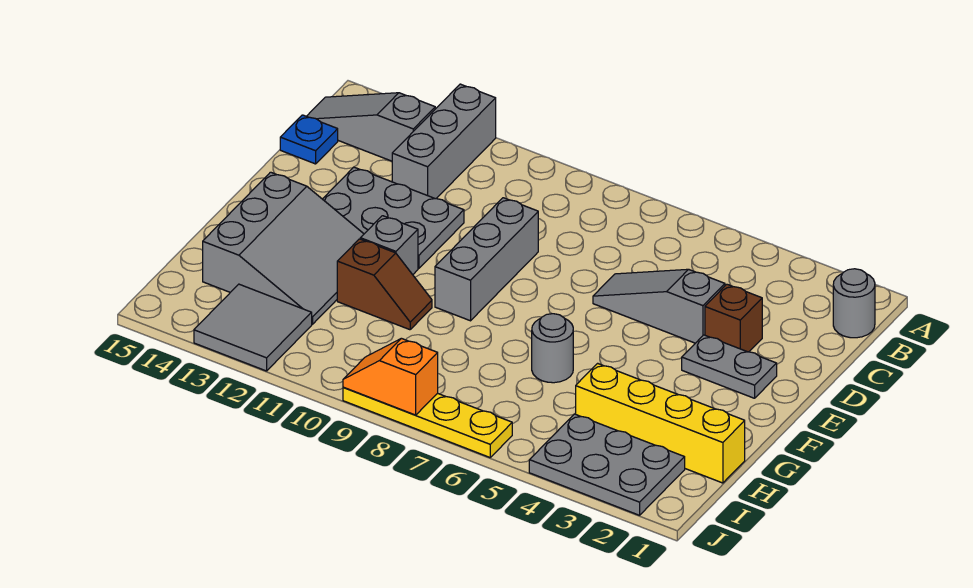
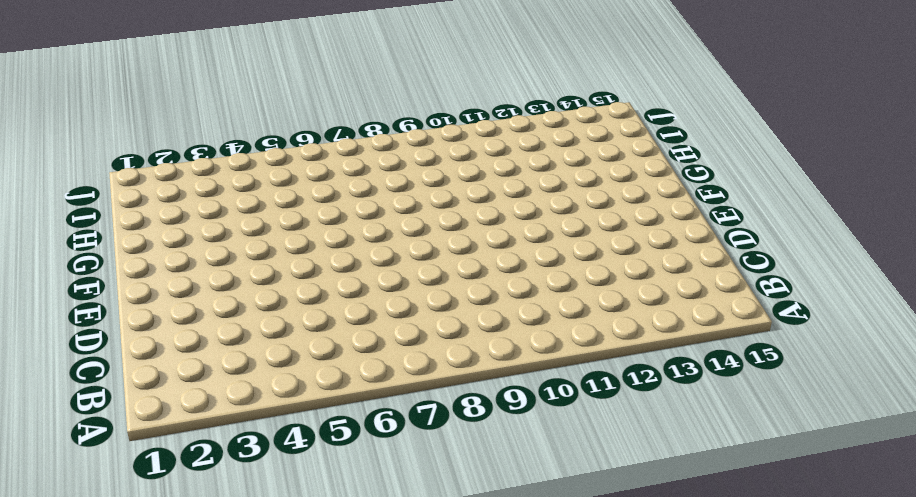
none -> grey 1x3 brick [392,84,496,199]
none -> grey 1x1 round brick [833,269,875,338]
none -> grey 1x3 slope [307,93,435,161]

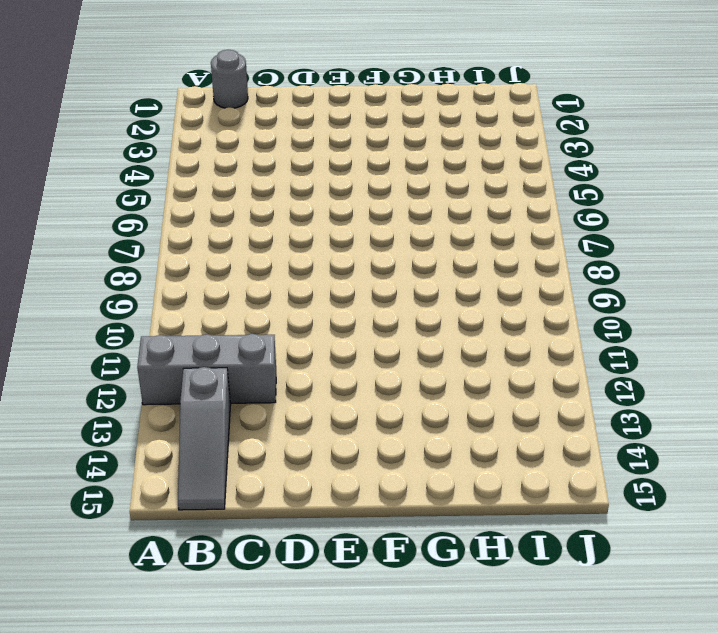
none -> blue 1x1 plate [280,115,338,164]
none -> brown 1x1 brick [705,284,762,352]
none -> grey 1x3 slope [593,269,725,343]

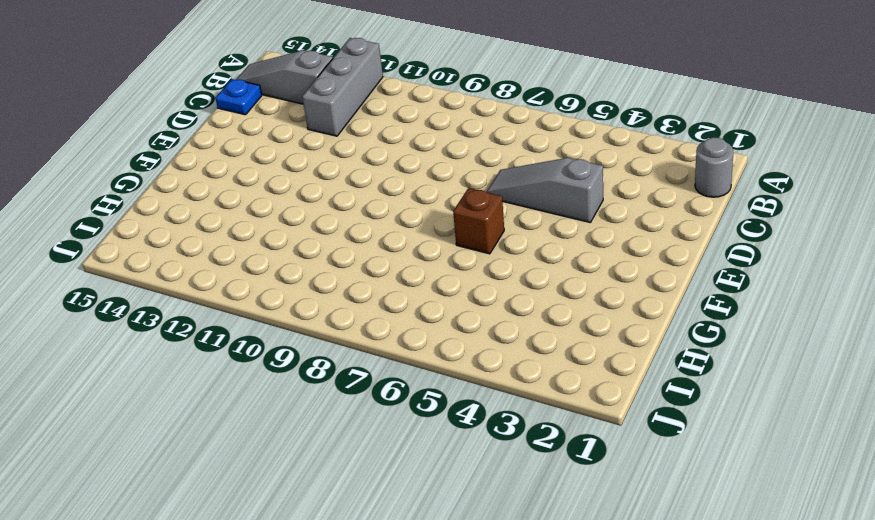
brown 1x1 brick [453,188,504,254] -> brown 1x1 brick moved to [705,284,762,352]
none -> grey 1x3 brick [435,198,538,321]
none -> grey 2x3 plate [323,167,464,268]
none -> grey 1x2 plate [682,335,777,398]

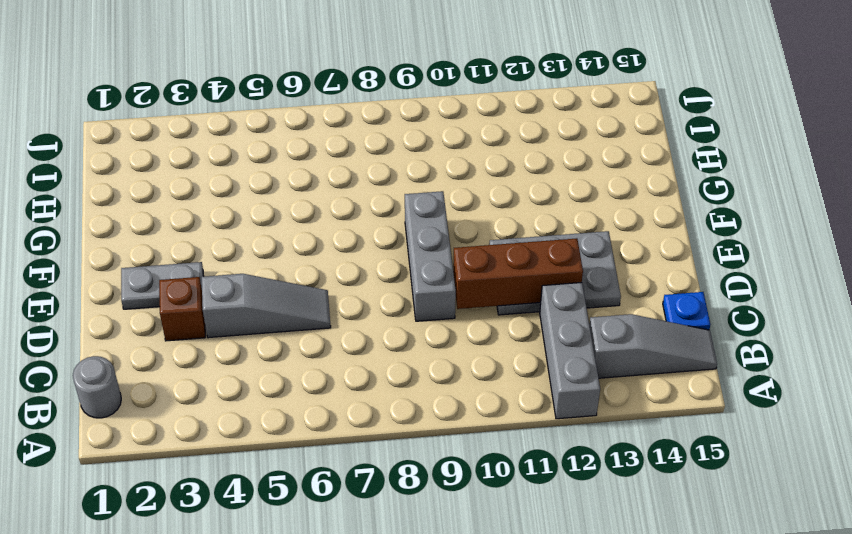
brown 1x3 brick [453,238,583,309] -> none
none -> grey 1x1 brick [360,216,418,275]
none -> grey 3x3 slope [203,172,364,324]
none -> grey 1x1 round brick [532,314,573,383]

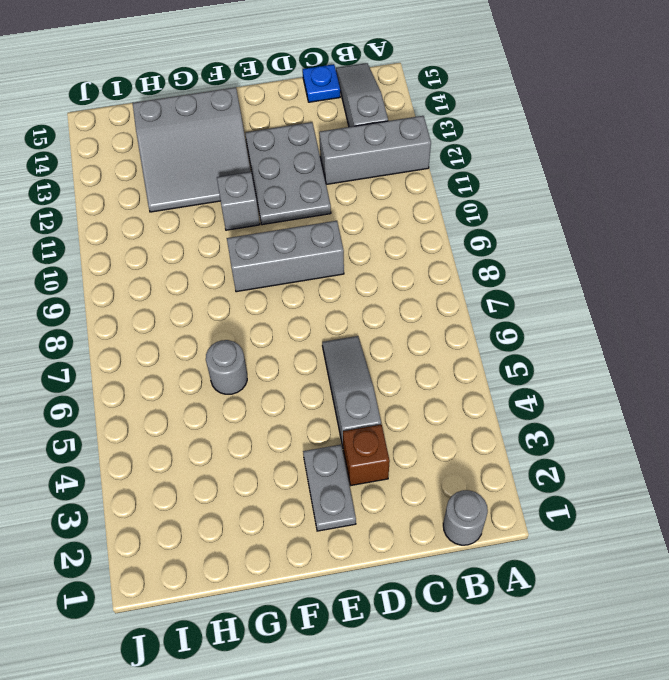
none -> brown 1x2 slope [337,239,432,330]
none -> yellow 1x4 brick [576,363,745,483]
none -> grey 2x3 plate [529,414,685,515]

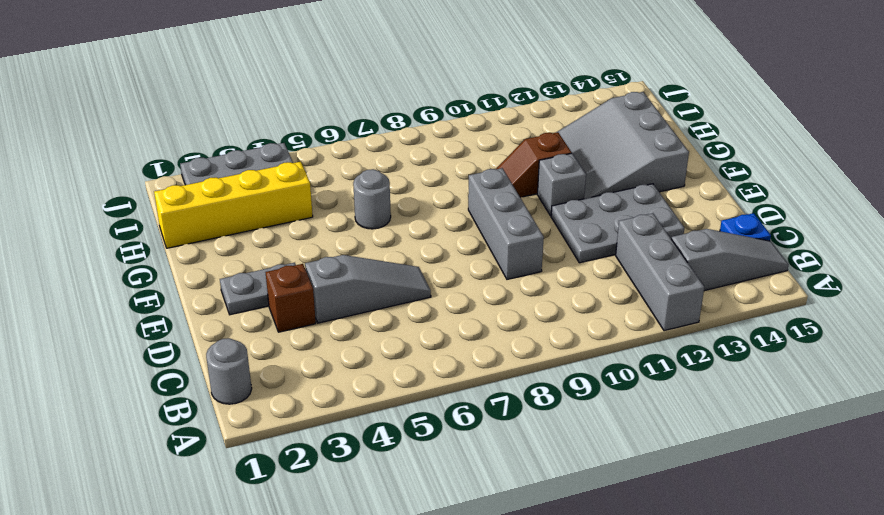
none -> grey 2x2 tile [194,284,312,371]
none -> yellow 1x4 plate [343,387,512,457]
none -> orange 1x2 slope [343,338,438,415]

